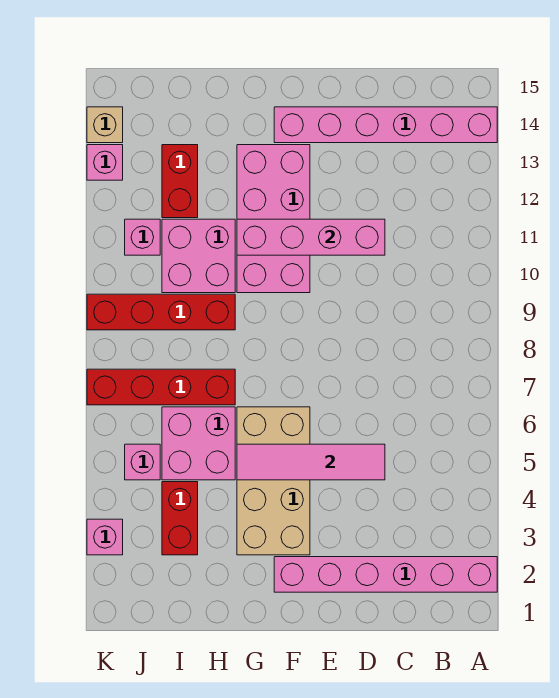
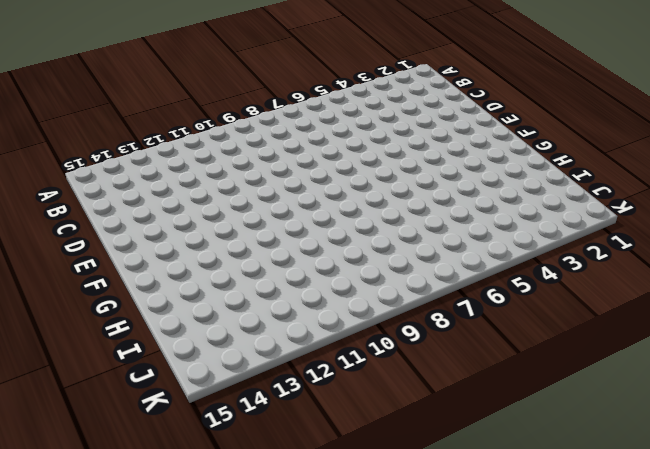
none -> pink 1x6 brick [274,557,497,592]
none -> pink 1x6 brick [274,107,497,143]
none -> tan 2x4 brick [237,407,310,555]

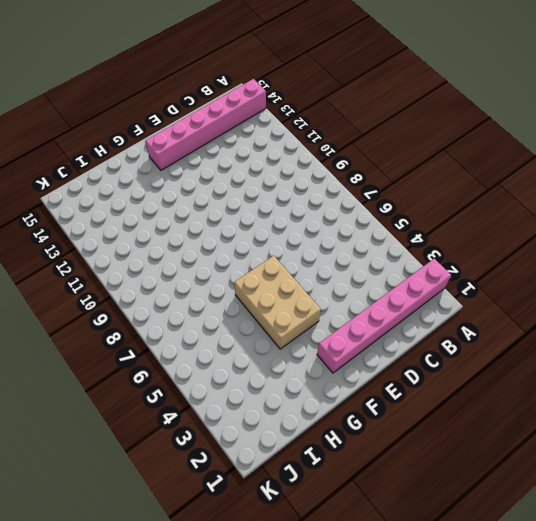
tan 2x3 brick [234,256,321,349] -> tan 2x4 brick [237,407,310,555]
none -> pink 2x4 brick [237,145,310,293]
none -> pink 2x2 brick [162,407,235,480]
none -> red 1x4 brick [87,369,235,405]

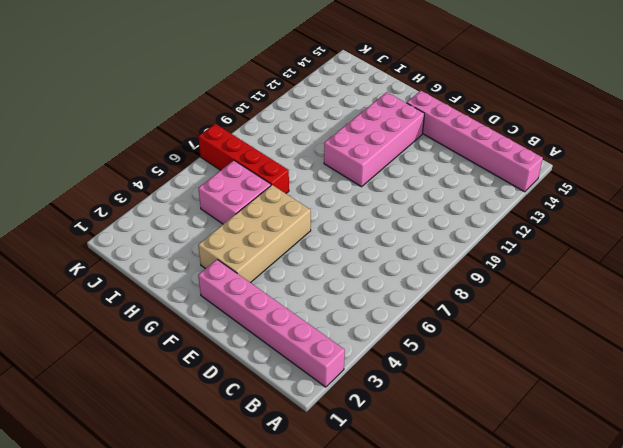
none -> red 1x4 brick [87,294,235,330]
none -> pink 2x2 brick [162,219,235,293]
none -> red 1x2 brick [162,482,198,555]

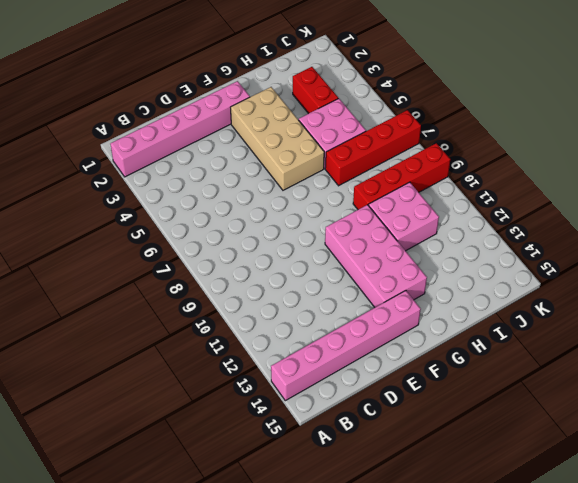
none -> red 1x2 brick [162,145,198,218]
none -> pink 1x1 brick [125,444,160,480]
none -> pink 1x1 brick [125,219,160,255]

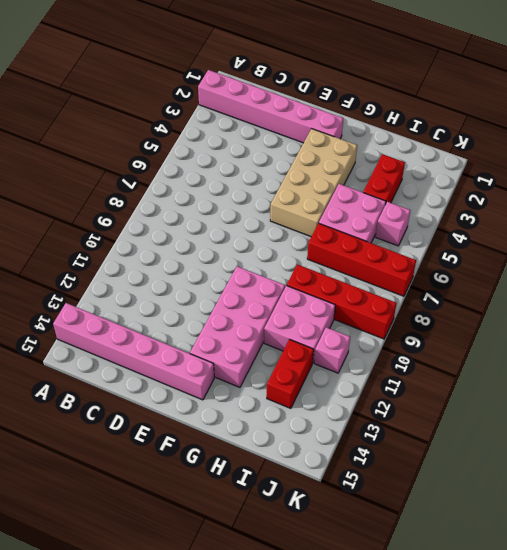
none -> pink 1x1 brick [87,519,123,555]
none -> pink 1x1 brick [87,145,123,180]
none -> tan 1x1 brick [87,107,123,143]

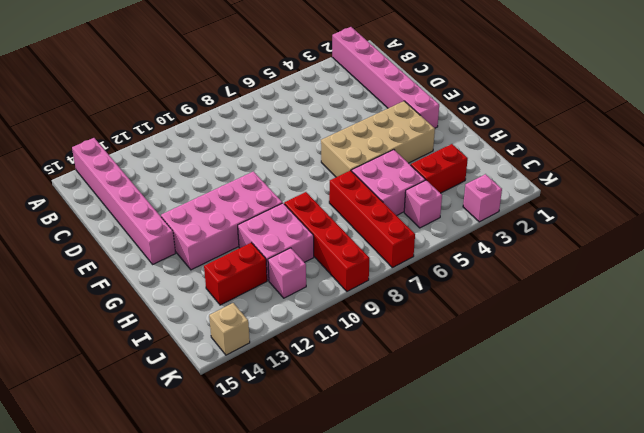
none -> pink 1x1 brick [87,145,123,180]
none -> pink 1x4 tile [237,444,385,480]
none -> pink 1x4 brick [237,219,385,255]

